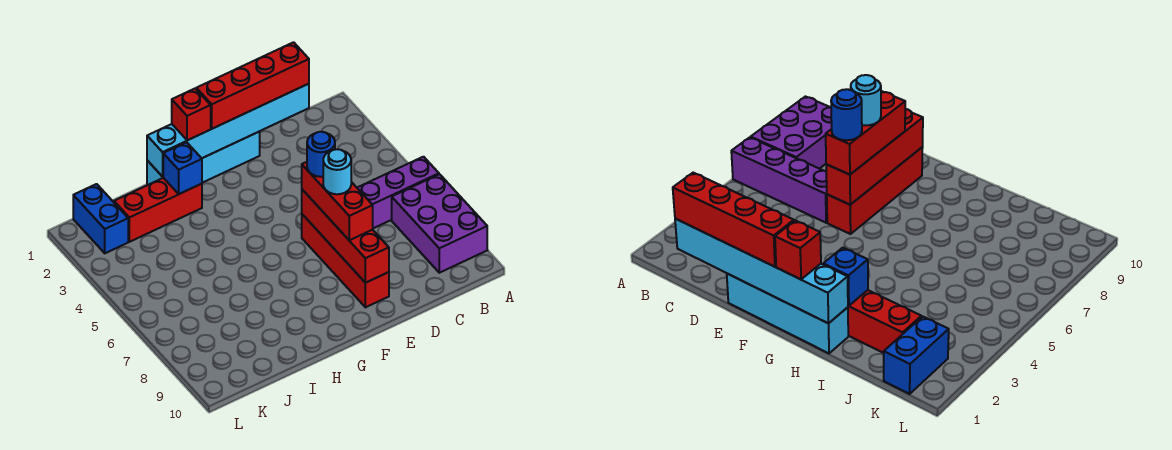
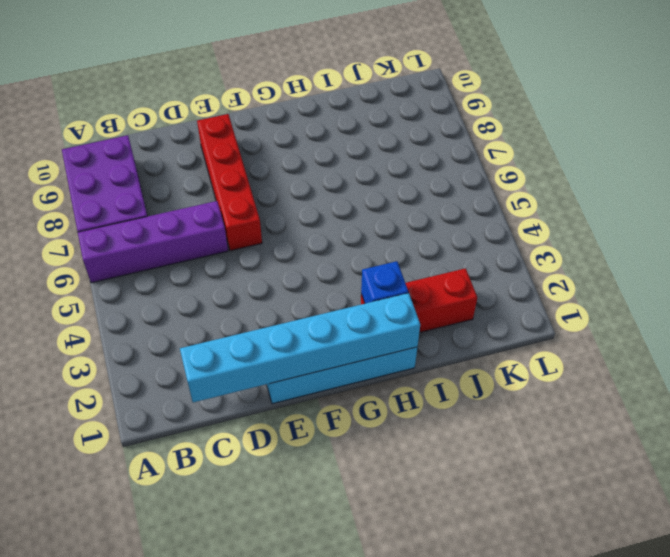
none -> blue 1x2 brick [73,184,128,253]
none -> red 1x4 brick [302,190,389,283]
none -> red 1x4 brick [196,42,309,129]

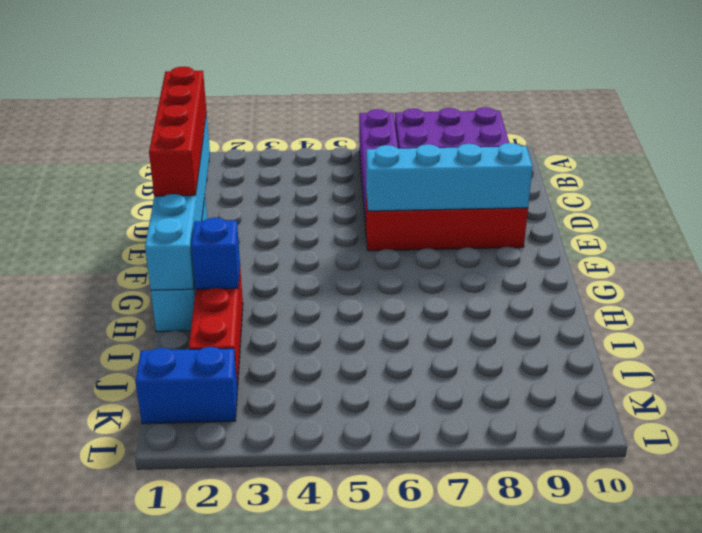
cyan 1x4 brick [366,143,533,211] -> red 1x4 brick [302,190,389,283]
none -> red 1x3 brick [302,162,373,240]
none -> red 1x1 brick [172,89,211,140]
none -> blue 1x1 round brick [307,132,335,177]

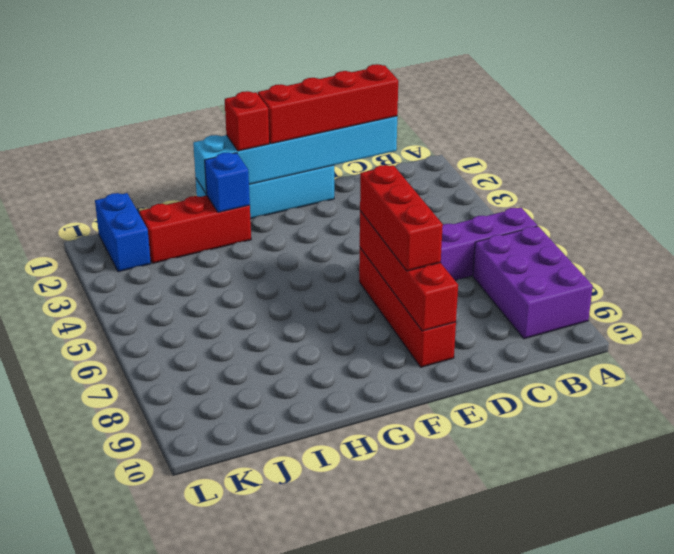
none -> blue 1x1 round brick [307,132,335,177]
none -> cyan 1x1 round brick [323,149,351,194]

